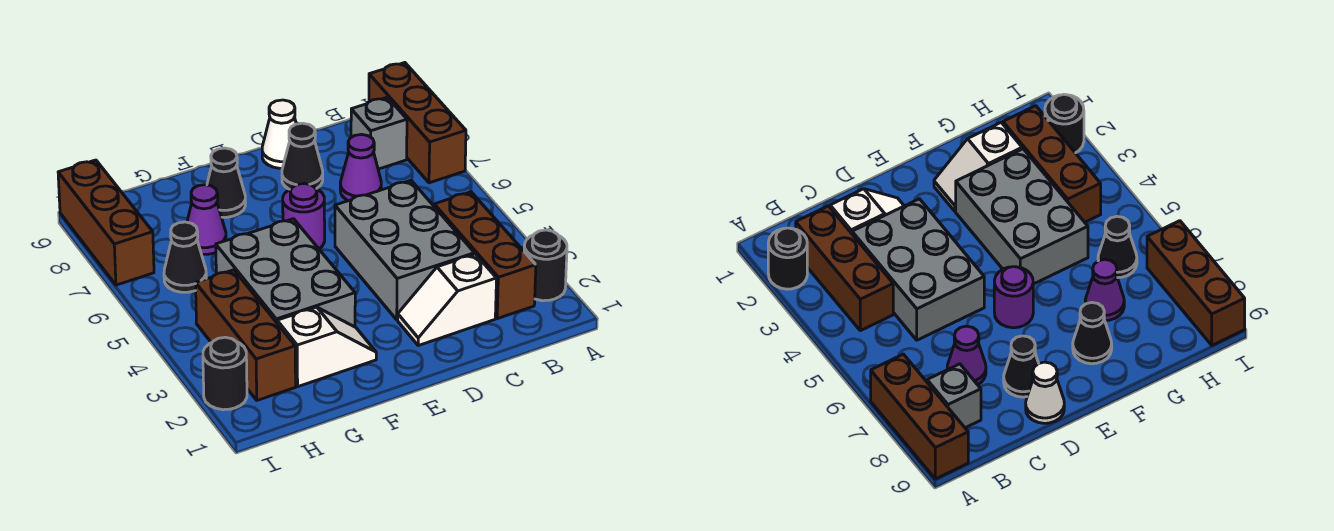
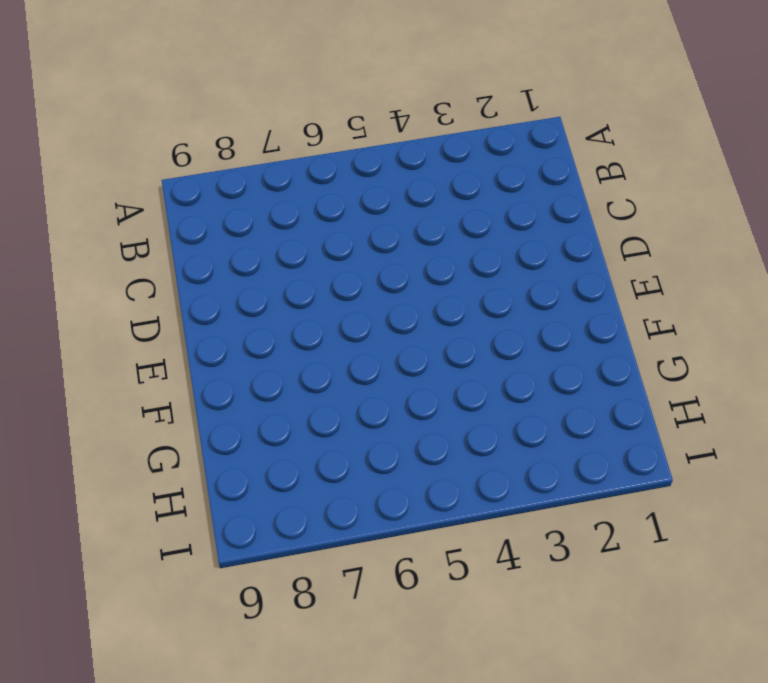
none -> black 1x1 round brick [524,230,567,301]
none -> brown 1x3 brick [369,63,466,183]
none -> brown 1x3 brick [434,192,536,319]

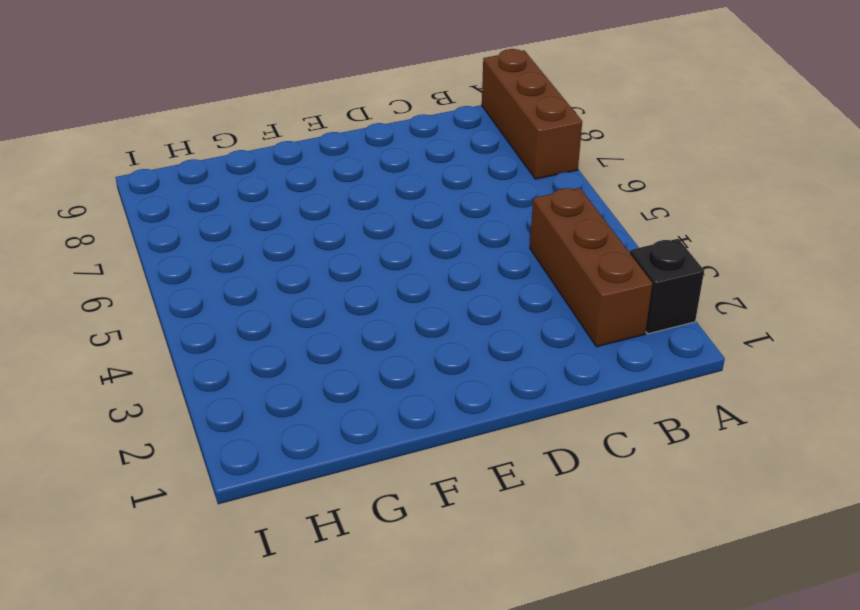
black 1x1 brick [630,239,704,334] -> black 1x1 round brick [524,230,567,301]
none -> grey 1x1 brick [351,97,407,169]
none -> white 1x2 slope [398,254,496,345]
none -> grey 2x3 brick [335,181,474,320]

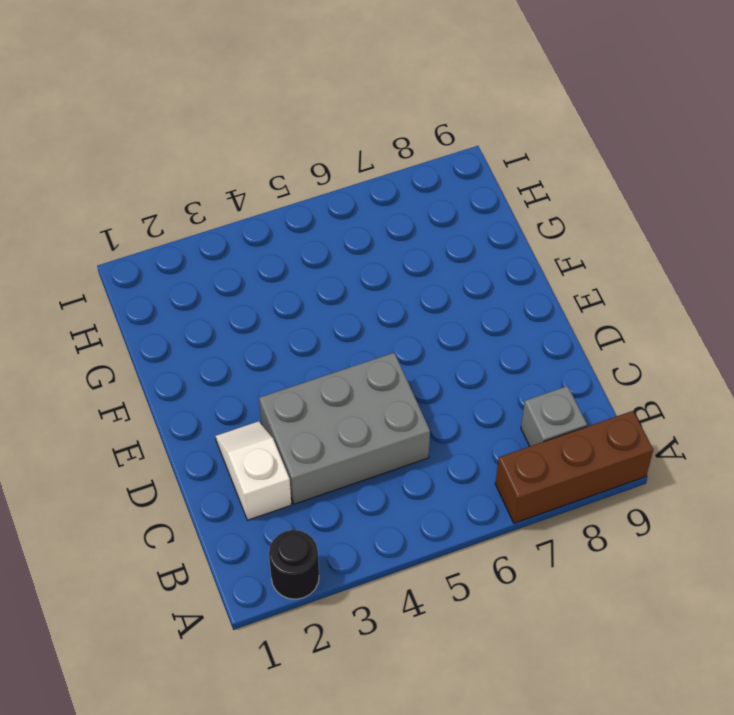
none -> brown 1x3 brick [434,192,536,319]
none -> purple 1x1 cone [340,135,381,201]
none -> black 1x1 cone [282,123,323,189]

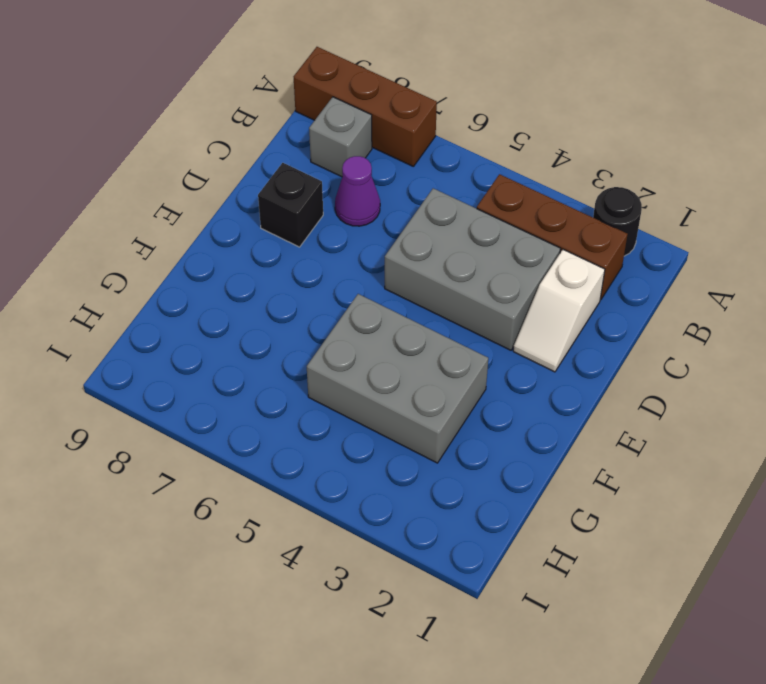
black 1x1 brick [258,163,323,247] -> black 1x1 cone [282,123,323,189]
none -> white 1x1 cone [262,100,296,168]
none -> purple 1x1 round brick [283,184,325,249]
none -> white 1x2 slope [277,307,376,386]

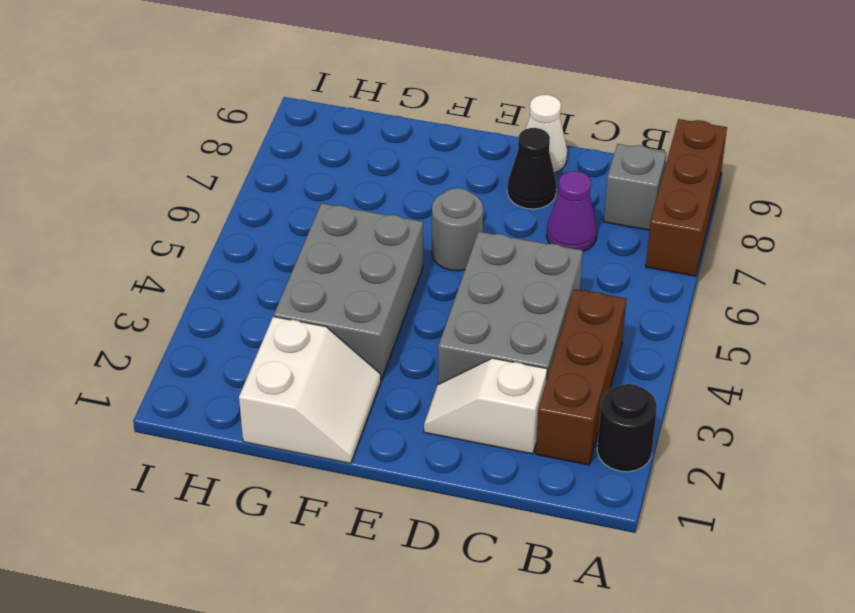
grey 1x1 round brick [432,188,483,271] -> purple 1x1 round brick [283,184,325,249]
white 2x2 slope [239,317,381,463] -> white 1x2 slope [277,307,376,386]
none -> black 1x1 cone [207,148,245,217]
none -> purple 1x1 cone [187,185,226,254]
none -> brown 1x3 brick [195,270,296,400]

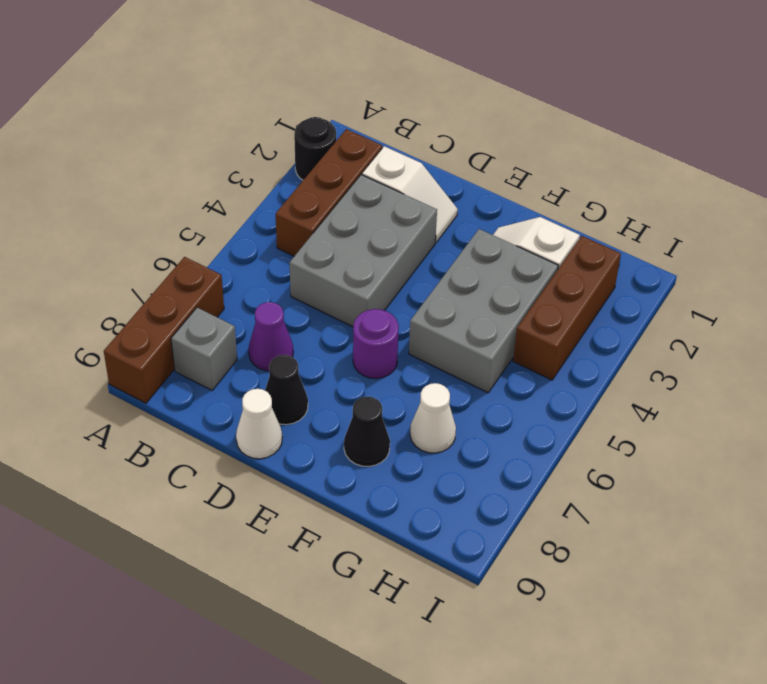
white 1x1 cone [410,383,456,453] -> purple 1x1 cone [187,185,226,254]
none -> black 1x1 cone [164,222,206,292]
none -> black 1x1 round brick [203,337,247,410]
none -> brown 1x3 brick [58,160,154,285]

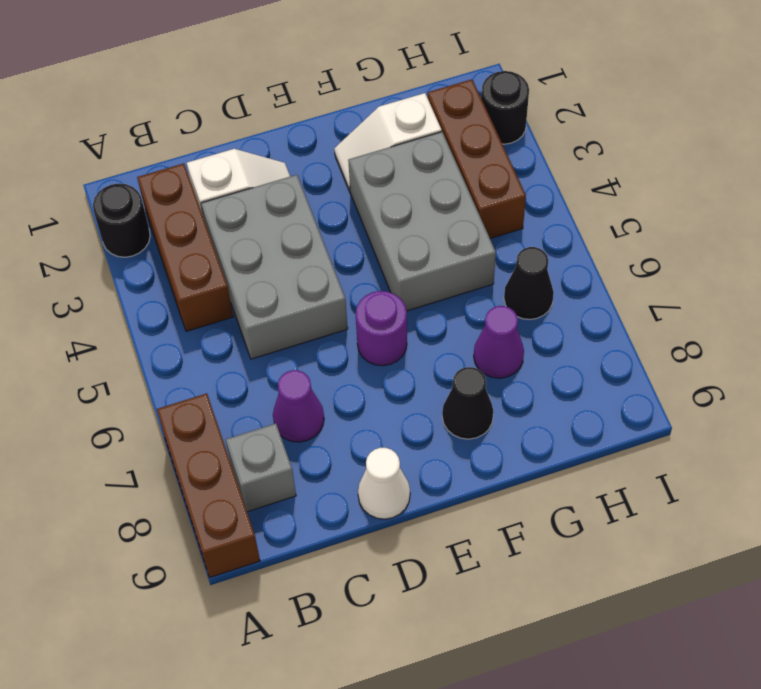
none -> black 1x1 cone [282,123,323,189]
none -> brown 1x3 brick [58,160,154,285]

